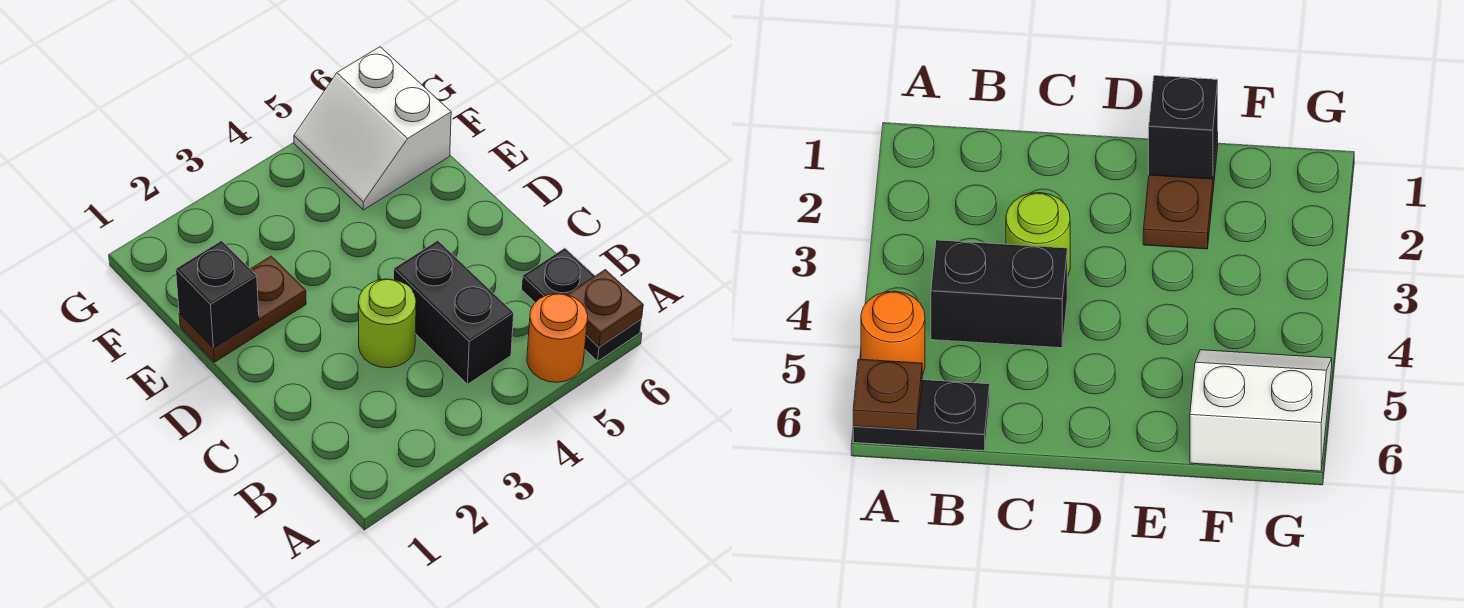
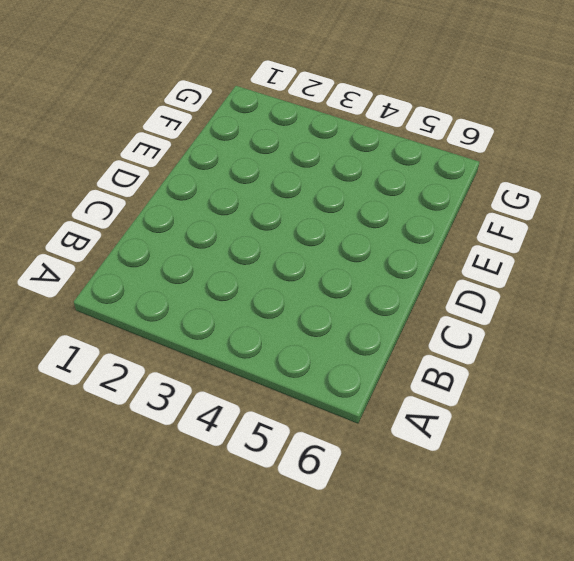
none -> orange 1x1 round brick [527,293,588,382]
none -> black 1x2 plate [522,248,642,361]

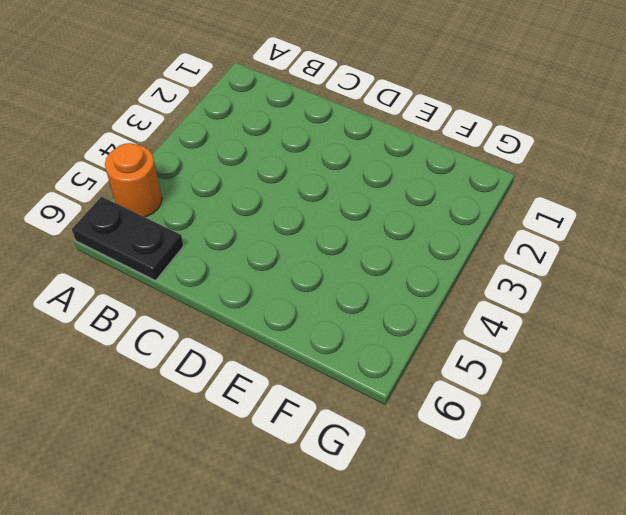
none -> black 1x2 brick [394,241,514,384]
none -> lime 1x1 round brick [358,279,416,368]

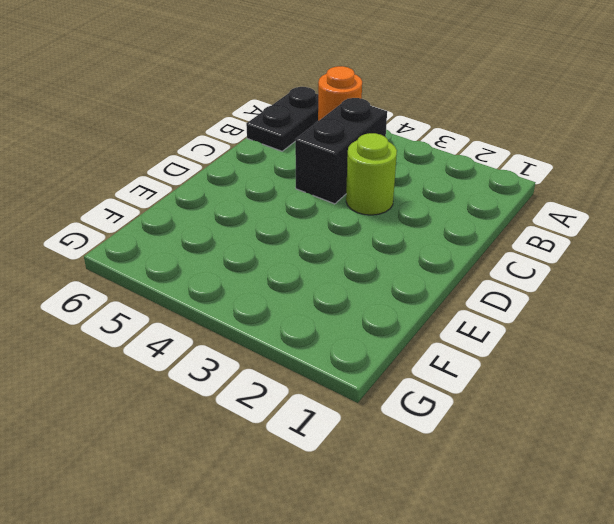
none -> brown 1x2 plate [179,256,306,362]
none -> white 2x2 slope [294,47,451,210]

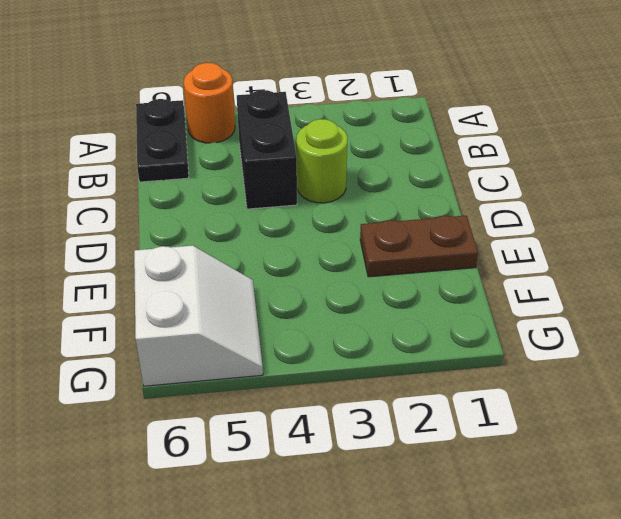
none -> brown 1x1 plate [567,270,643,347]
none -> black 1x1 brick [176,241,259,348]

